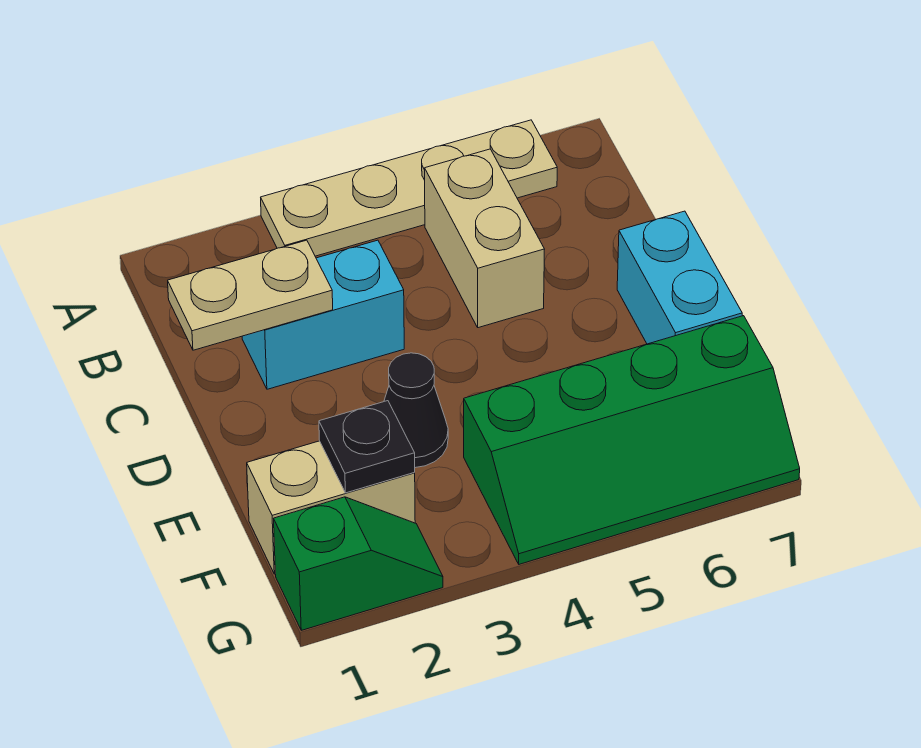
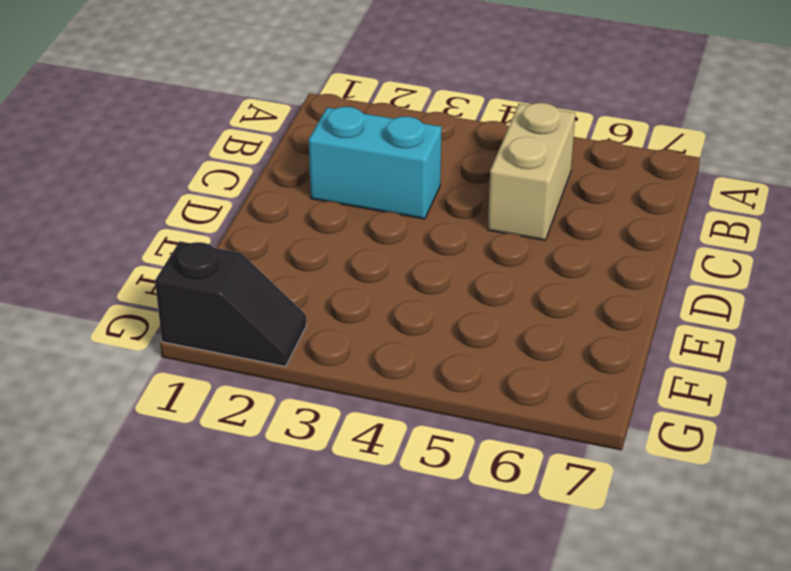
black 1x2 slope [155,241,307,367] -> green 1x2 slope [274,497,443,630]
none -> tan 1x4 plate [261,120,557,256]
none -> cyan 1x2 brick [617,211,742,344]

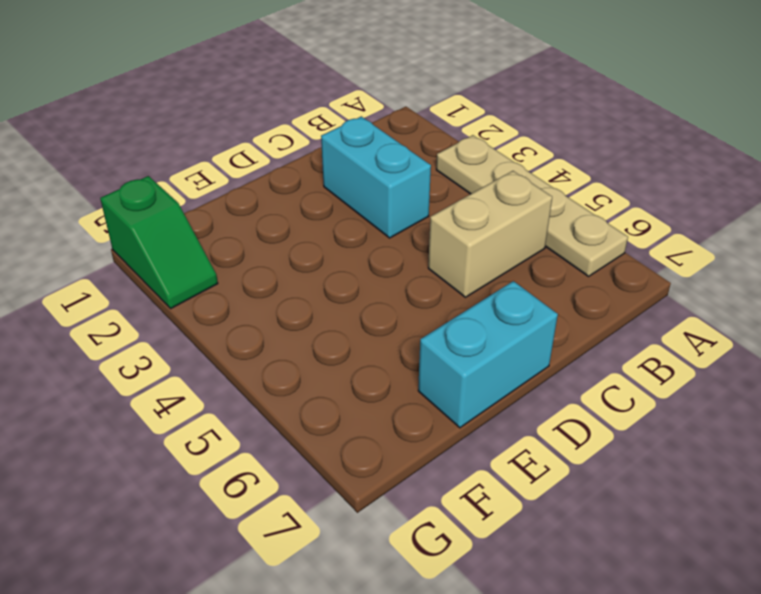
none -> black 1x1 cone [384,353,448,468]
none -> tan 1x2 brick [247,441,415,574]

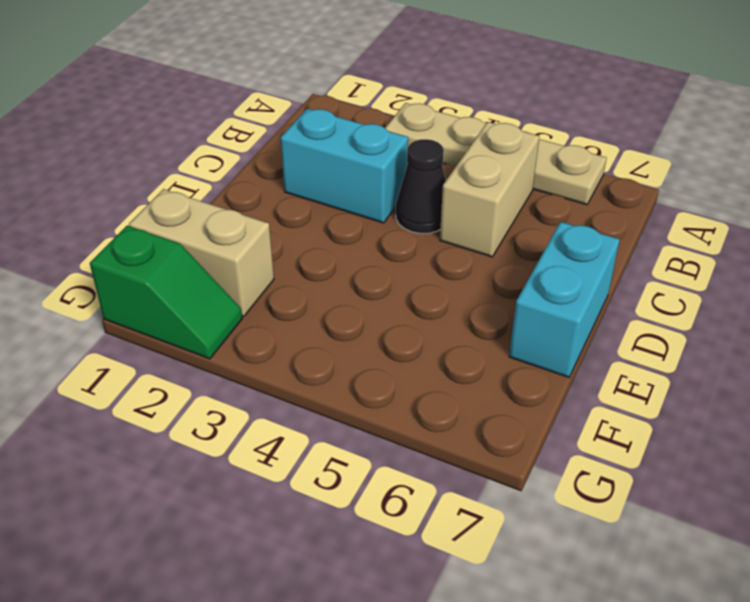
black 1x1 cone [396,139,446,233] -> black 1x1 cone moved to [384,353,448,468]
none -> green 2x4 slope [464,316,800,564]
none -> tan 1x2 plate [168,240,333,350]

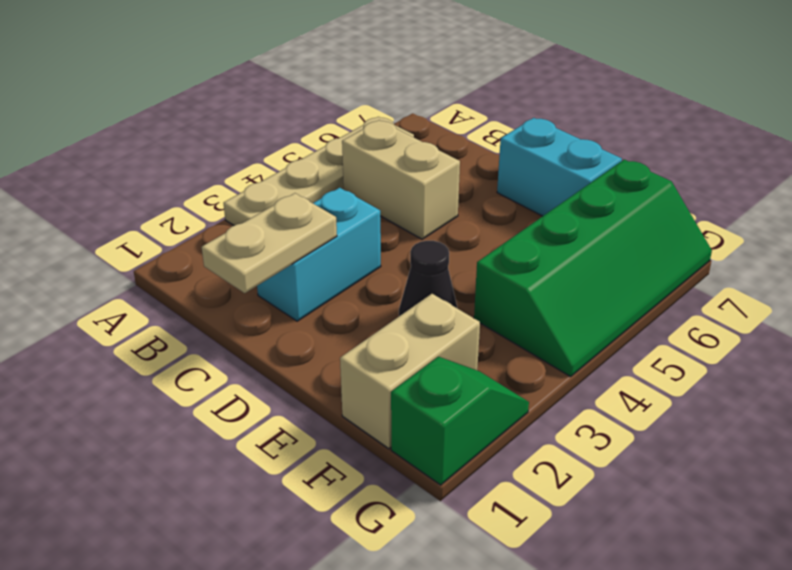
none -> black 1x1 plate [319,401,415,493]

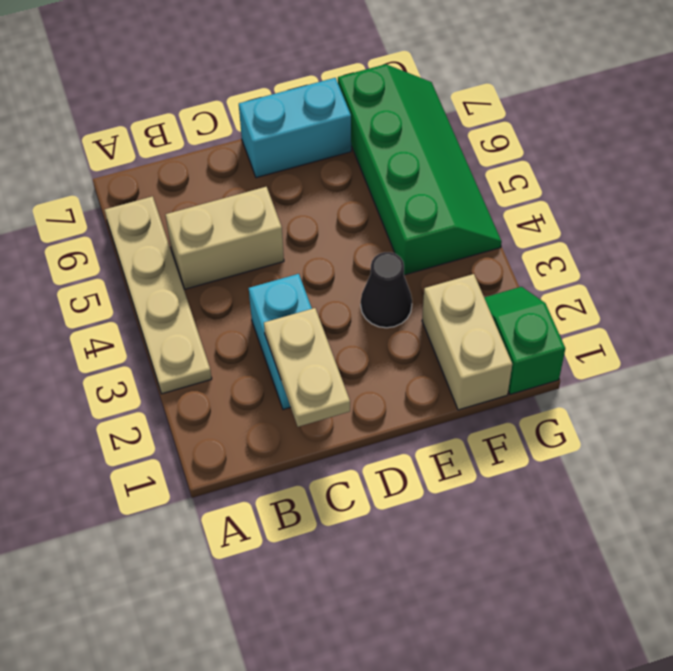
none -> black 1x1 plate [319,401,415,493]

